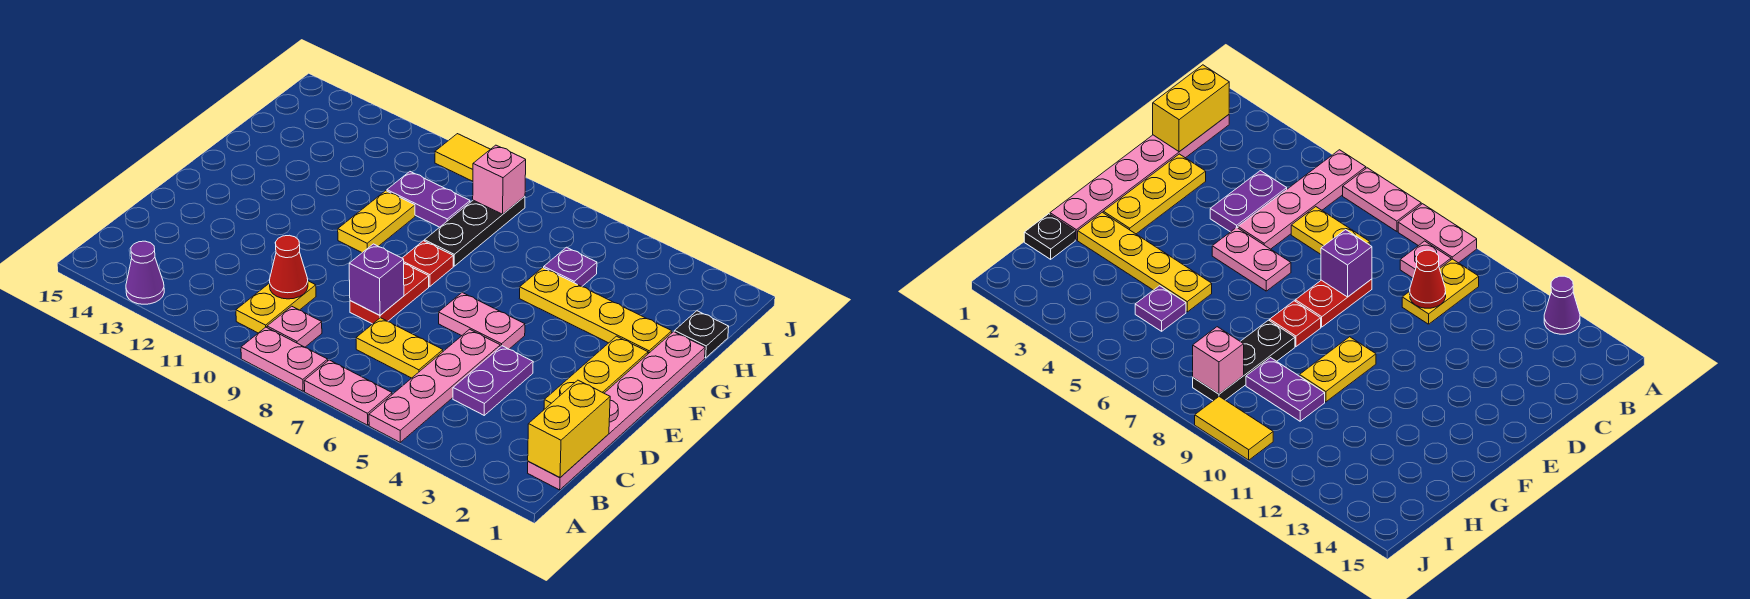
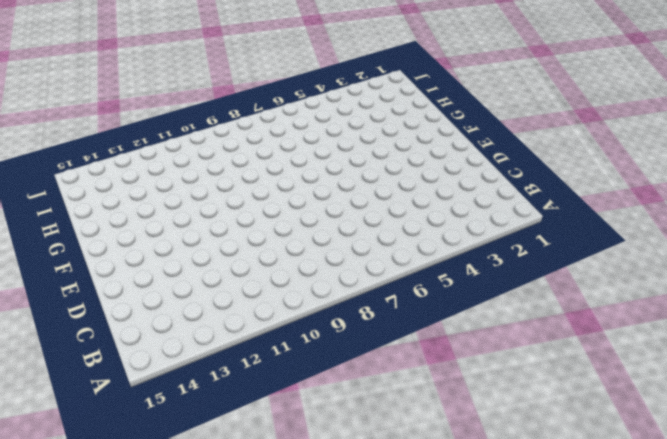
none -> pink 1x4 plate [369,329,500,442]
none -> pink 1x2 plate [304,360,392,425]
none -> pink 1x2 plate [241,327,328,391]

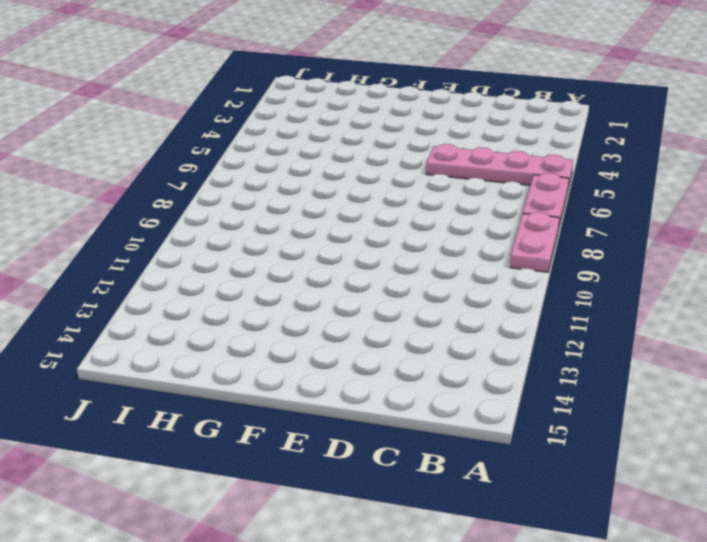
none -> purple 1x1 cone [126,241,164,304]
none -> pink 1x6 plate [528,332,705,490]
none -> pink 1x1 plate [267,306,322,347]

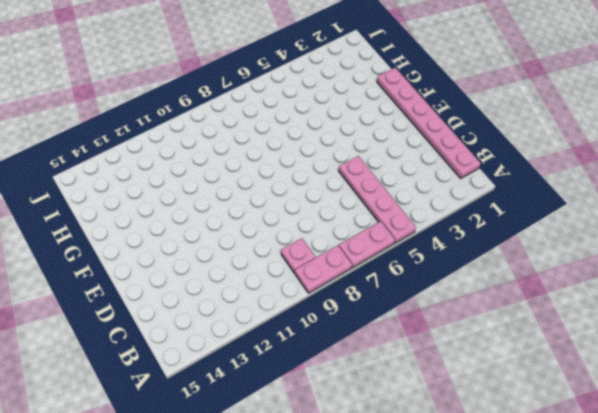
none -> purple 1x1 cone [126,241,164,304]
none -> yellow 1x2 plate [236,281,316,333]
none -> purple 1x2 plate [453,346,533,415]

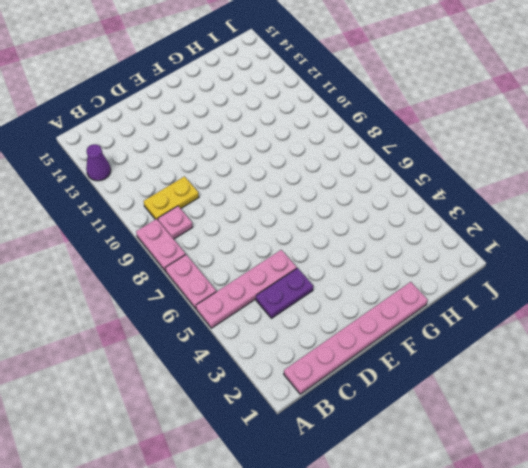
none -> yellow 1x2 plate [356,318,443,378]
none -> yellow 1x3 plate [544,336,648,409]
none -> red 1x2 plate [350,264,429,324]

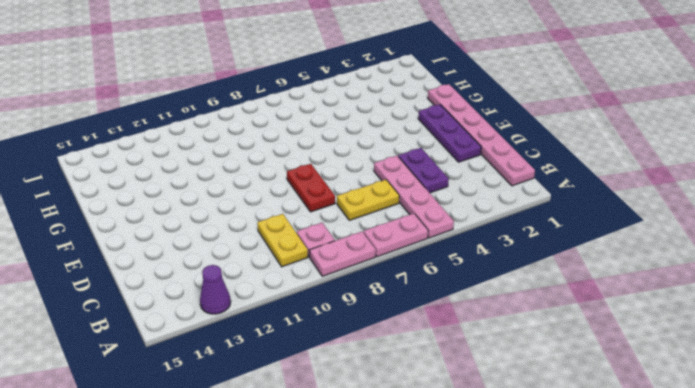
purple 1x3 plate [418,104,481,162] -> yellow 1x3 plate [544,336,648,409]
none -> pink 1x2 plate [439,292,525,349]
none -> red 1x1 plate [403,241,453,286]
none -> yellow 1x2 plate [338,191,415,253]

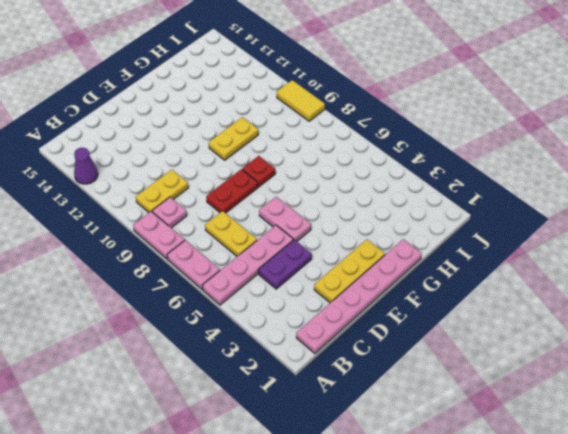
none -> yellow 1x4 plate [519,268,672,354]
none -> black 1x3 plate [425,196,525,266]
none -> black 1x1 plate [674,311,729,358]

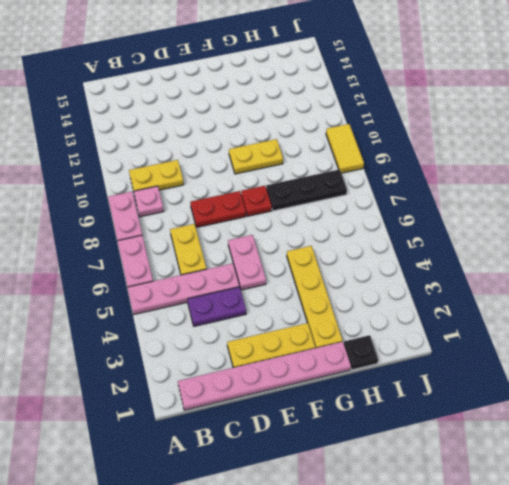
none -> purple 1x1 cone [126,241,164,304]
none -> purple 1x1 plate [544,247,597,287]
none -> purple 1x2 plate [387,172,470,227]

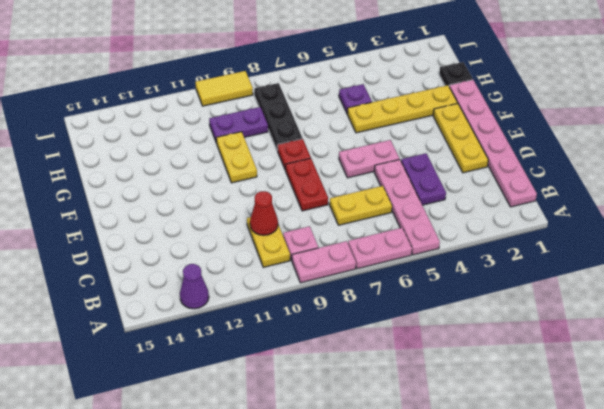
none -> yellow 1x2 brick [528,380,610,478]
none -> purple 1x1 brick [349,244,404,315]
none -> pink 1x1 brick [473,145,526,214]

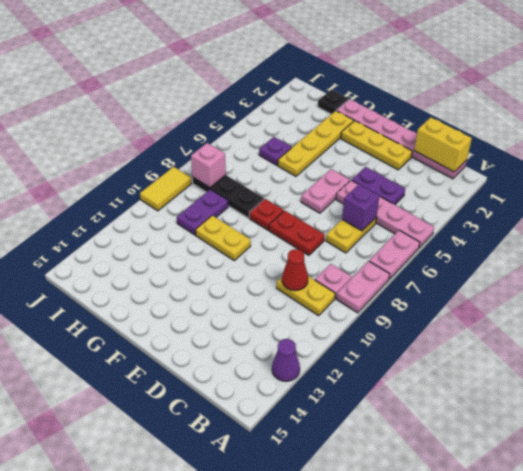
purple 1x1 brick [342,184,379,231] -> purple 1x1 brick moved to [349,244,404,315]

